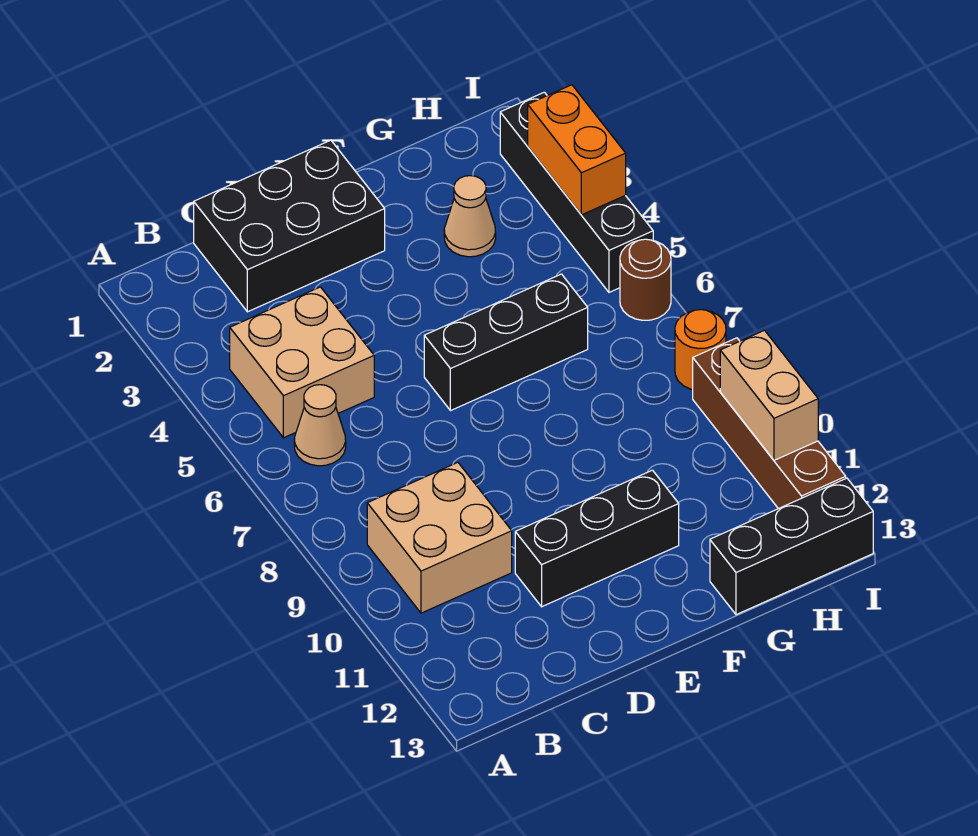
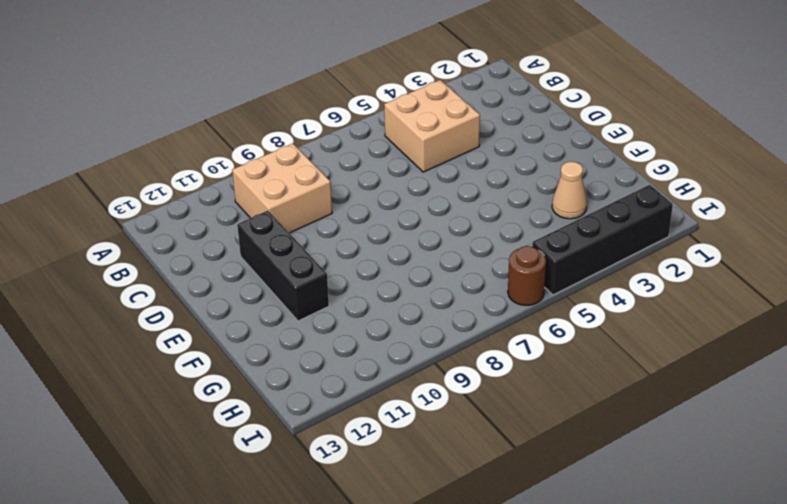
none -> tan 1x1 cone [294,385,346,466]
none -> black 2x3 brick [194,140,385,312]
none -> black 1x3 brick [424,274,588,411]

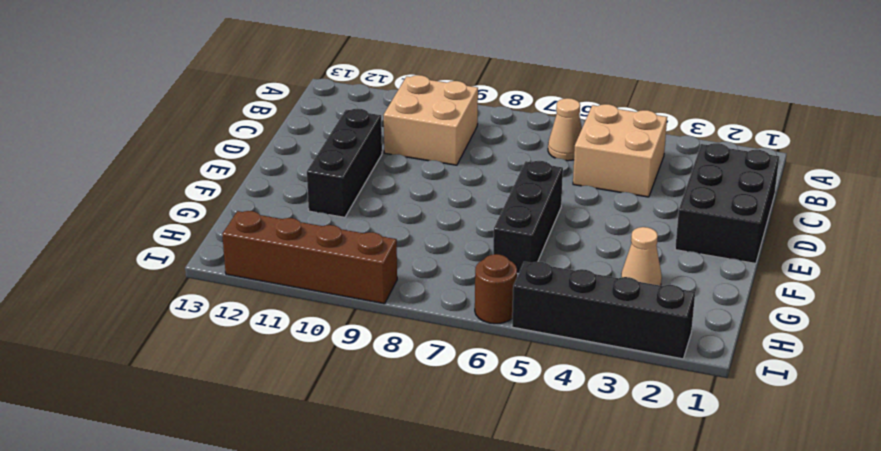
none -> black 1x3 brick [710,478,873,615]
none -> orange 1x1 round brick [675,309,726,390]
none -> orange 1x2 brick [528,85,626,215]

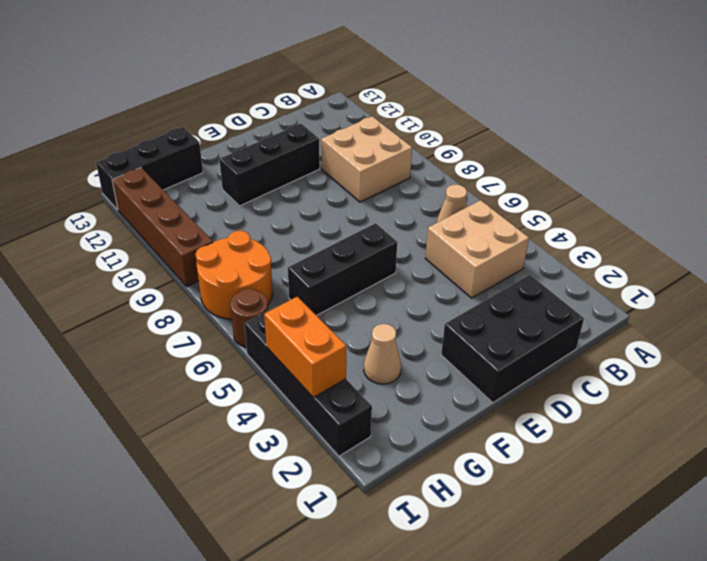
orange 2x2 round brick [195,231,273,319] -> orange 1x1 round brick [675,309,726,390]
none -> tan 1x2 brick [720,330,818,460]

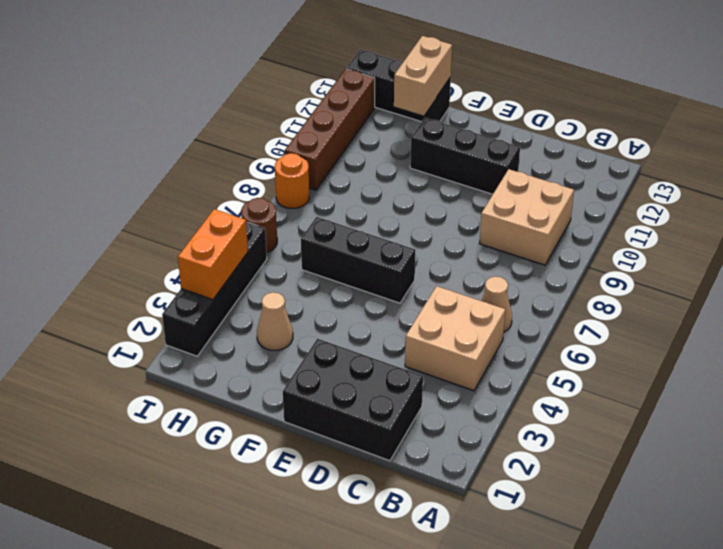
tan 1x2 brick [394,36,452,116] -> tan 1x2 brick moved to [720,330,818,460]

